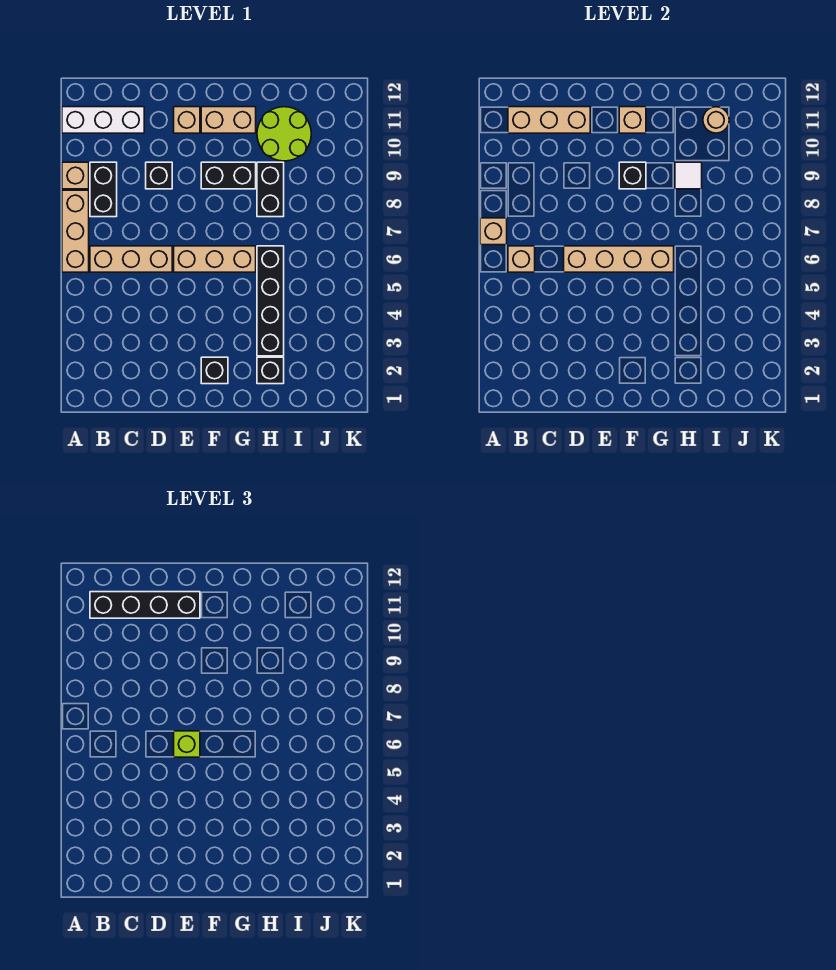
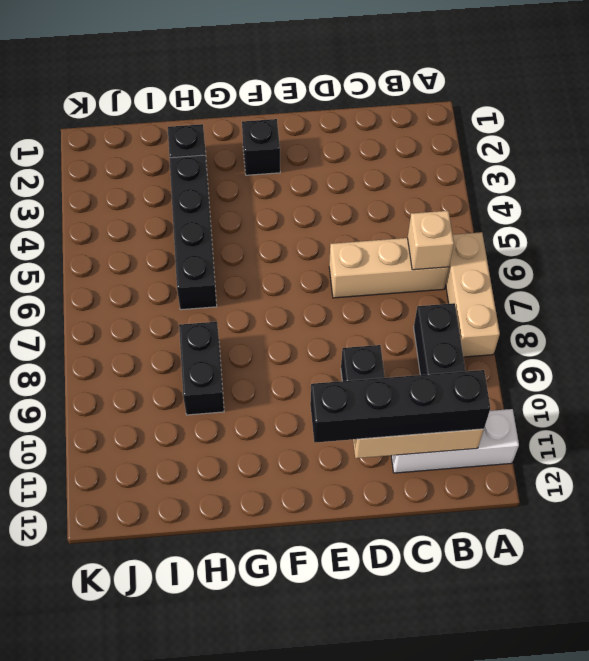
none -> tan 1x1 brick [62,162,89,189]
none -> tan 1x3 brick [174,246,256,272]
none -> tan 1x1 brick [174,107,200,133]

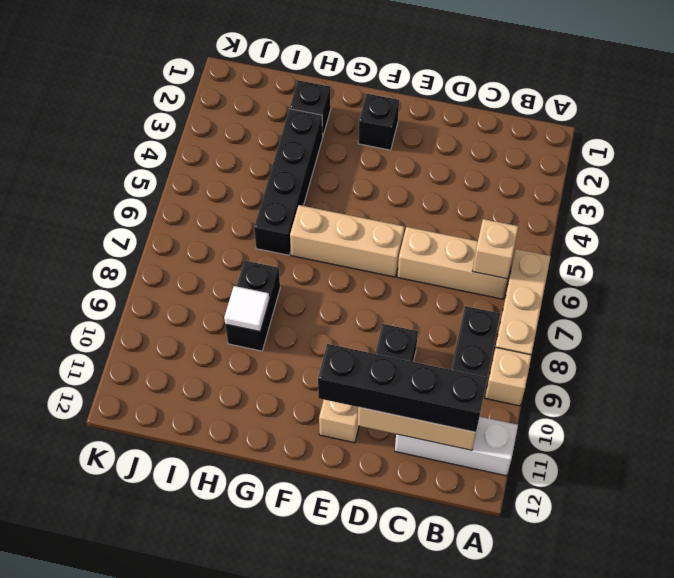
none -> black 1x2 brick [201,162,256,189]
none -> tan 1x2 brick [201,107,256,133]
none -> lime 2x2 round brick [257,107,311,161]

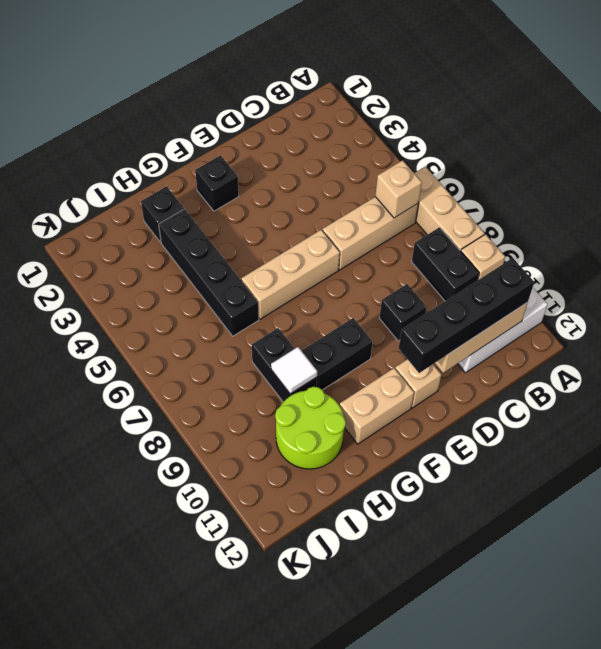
none -> tan 1x1 brick [480,218,507,245]
none -> tan 1x4 brick [564,246,674,272]
none -> black 1x1 brick [619,162,646,189]

